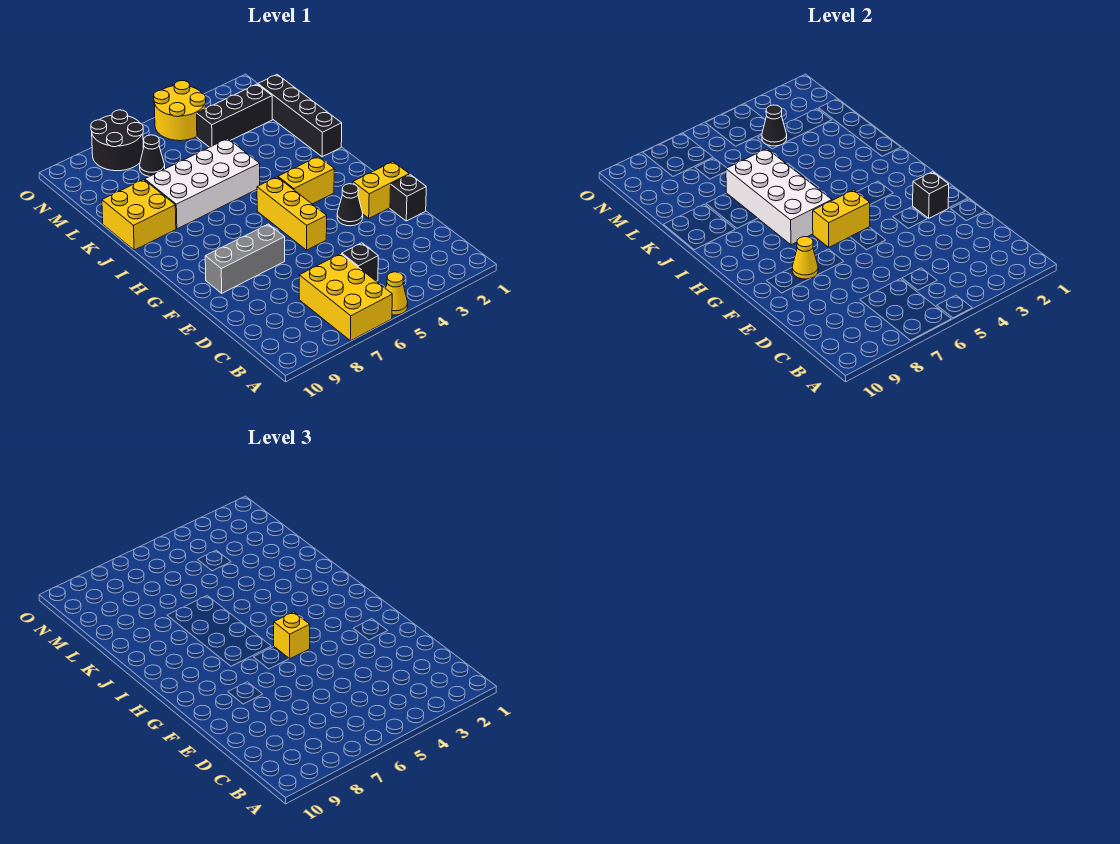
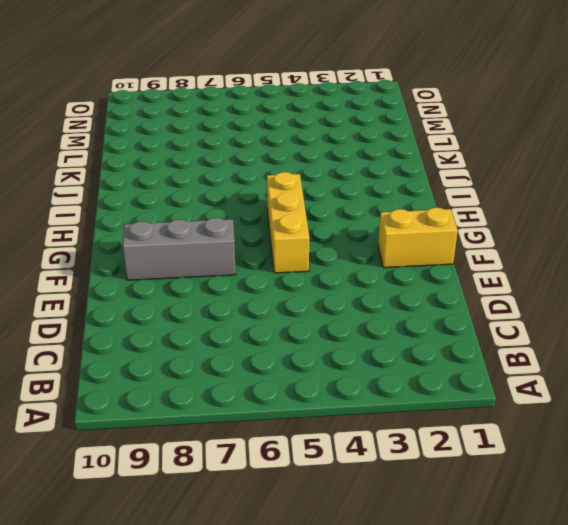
none -> yellow 1x1 cone [385,272,408,315]
none -> yellow 2x3 brick [299,254,392,341]
none -> black 1x1 brick [342,243,378,281]

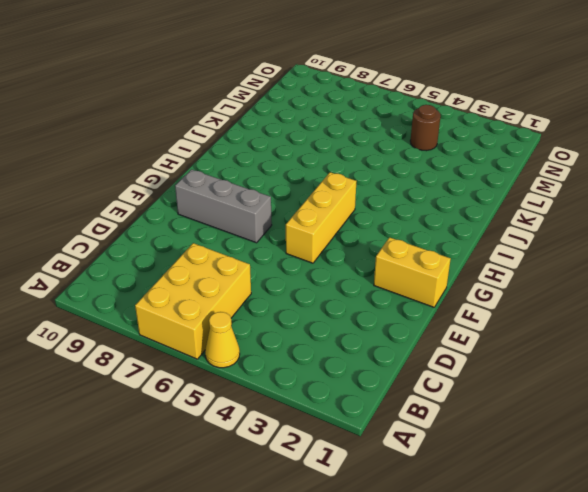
brown 1x1 round brick [410,105,440,151] -> black 1x3 brick [197,84,272,147]
none -> black 1x1 brick [342,243,378,281]
none -> black 1x1 brick [390,174,426,221]
none -> black 1x1 cone [337,184,363,226]

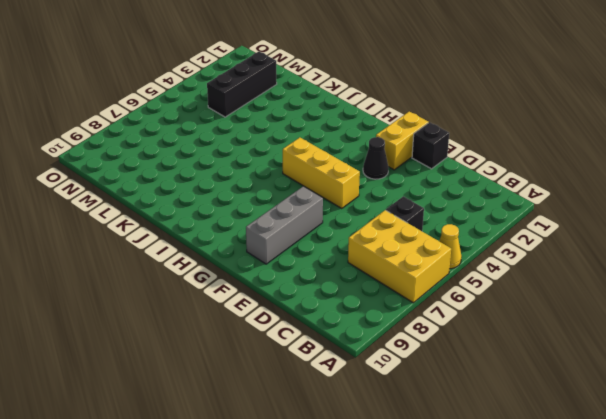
none -> yellow 1x2 brick [278,156,334,204]
none -> black 1x4 brick [258,75,342,157]
none -> white 2x4 brick [145,139,260,229]

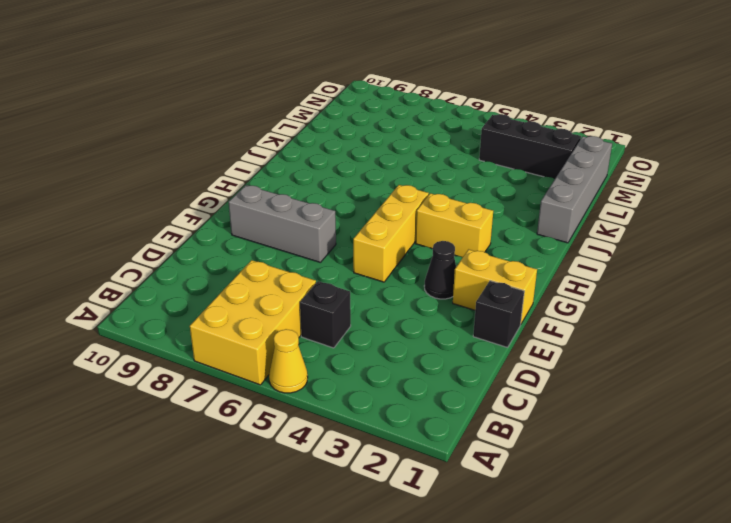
grey 1x4 brick [537,136,612,243] -> black 1x4 brick [258,75,342,157]
none -> white 2x4 brick [145,139,260,229]
none -> yellow 2x2 brick [102,179,176,250]
none -> black 1x1 cone [140,135,165,176]

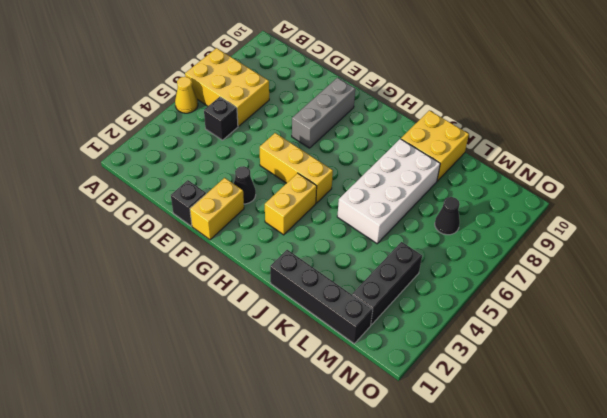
none -> yellow 2x2 round brick [154,81,206,141]
none -> black 2x2 round brick [91,110,143,171]
none -> black 1x1 brick [913,172,949,218]

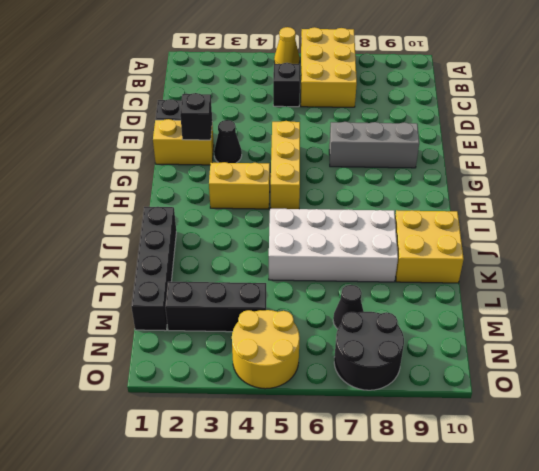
none -> yellow 1x1 cone [792,237,818,279]
none -> yellow 1x2 brick [813,190,870,247]
none -> white 2x4 brick [726,149,832,245]

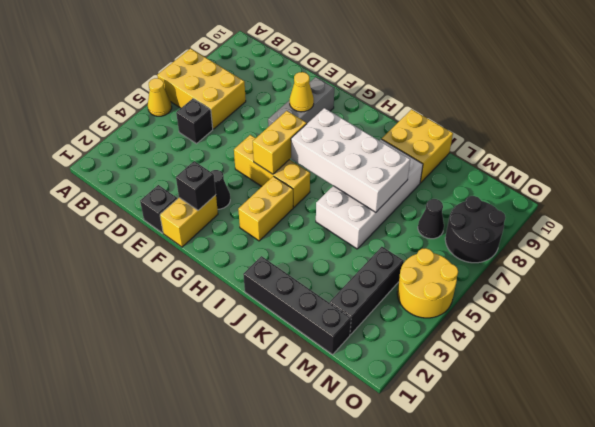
none -> black 1x1 cone [762,105,787,146]
none -> yellow 1x1 brick [274,612,310,659]

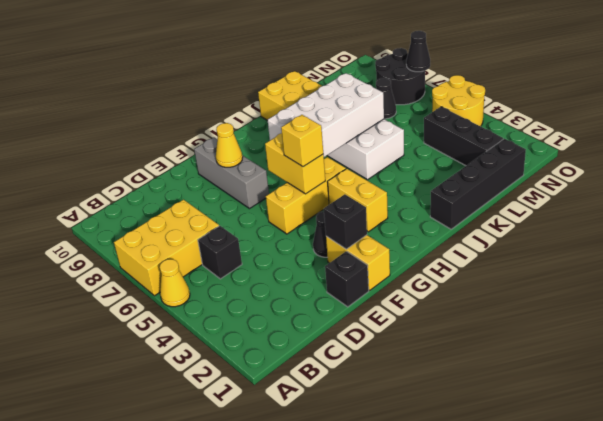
black 1x1 cone [406,31,430,72] -> black 1x1 cone moved to [762,105,787,146]

